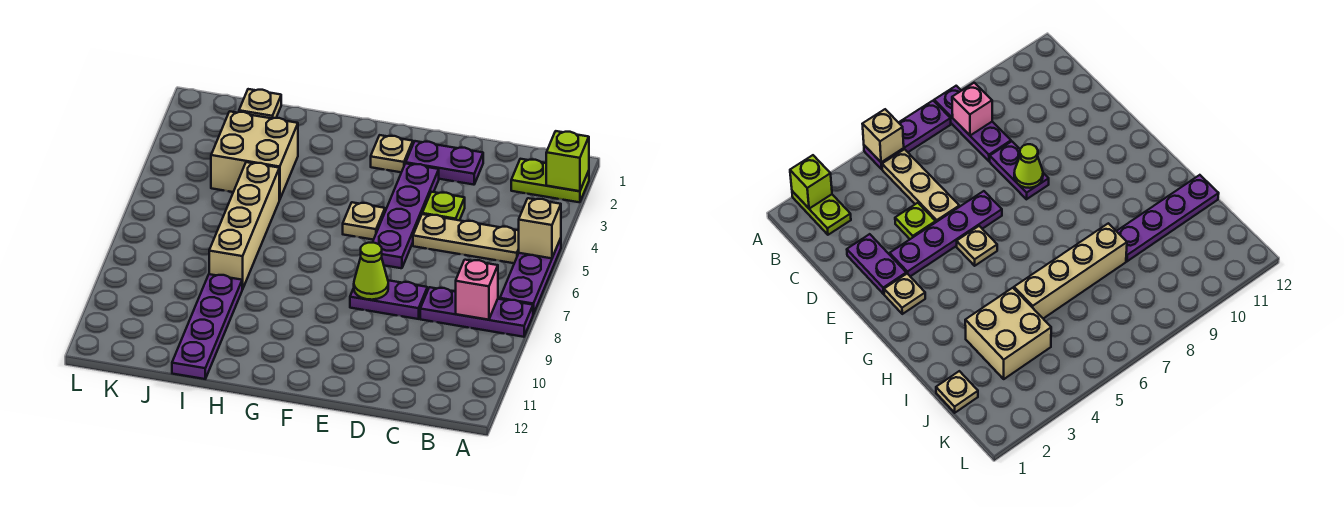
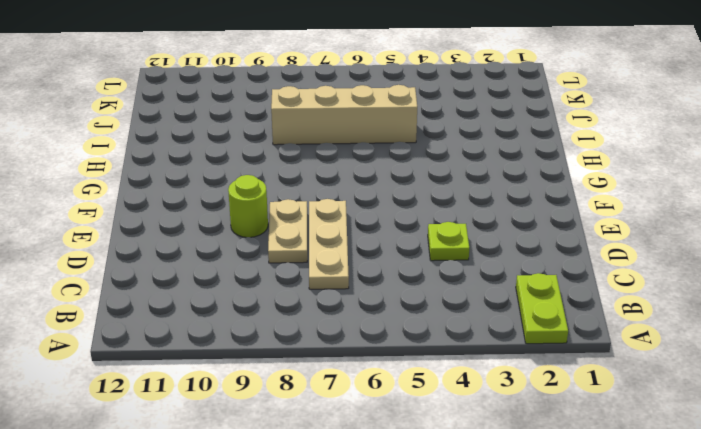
tan 1x3 plate [309,199,349,289] -> tan 1x3 plate moved to [413,214,519,263]
tan 1x2 plate [268,199,307,263] -> purple 1x2 plate [350,280,427,319]
lime 1x1 round brick [228,175,268,237] -> none
none -> purple 1x3 plate [500,238,561,314]
none -> purple 1x3 plate [420,287,533,337]
none -> purple 1x2 plate [406,141,483,185]

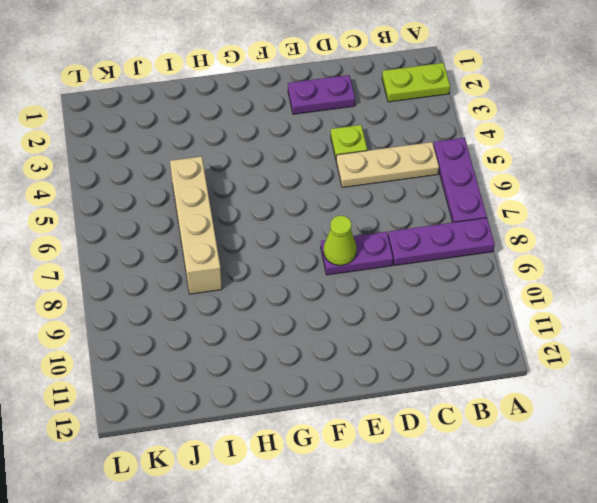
none -> purple 1x4 plate [372,163,439,268]
none -> tan 1x1 plate [371,135,413,172]
none -> tan 1x1 plate [343,202,385,240]

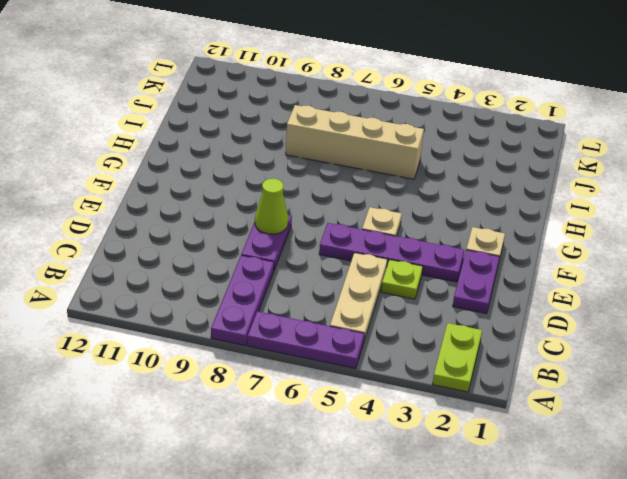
none -> tan 2x2 brick [211,111,298,200]
none -> purple 1x4 plate [172,274,242,379]
none -> tan 1x1 plate [239,89,281,119]

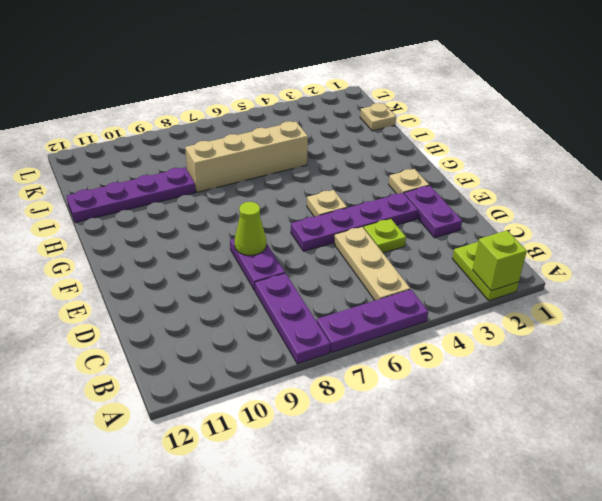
none -> tan 2x2 brick [211,111,298,200]
none -> tan 1x1 brick [519,198,561,258]
none -> pink 1x1 brick [456,260,498,320]

